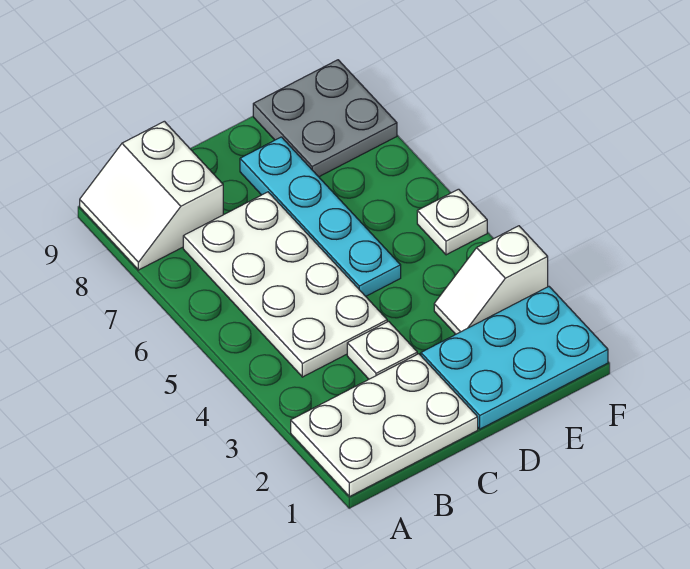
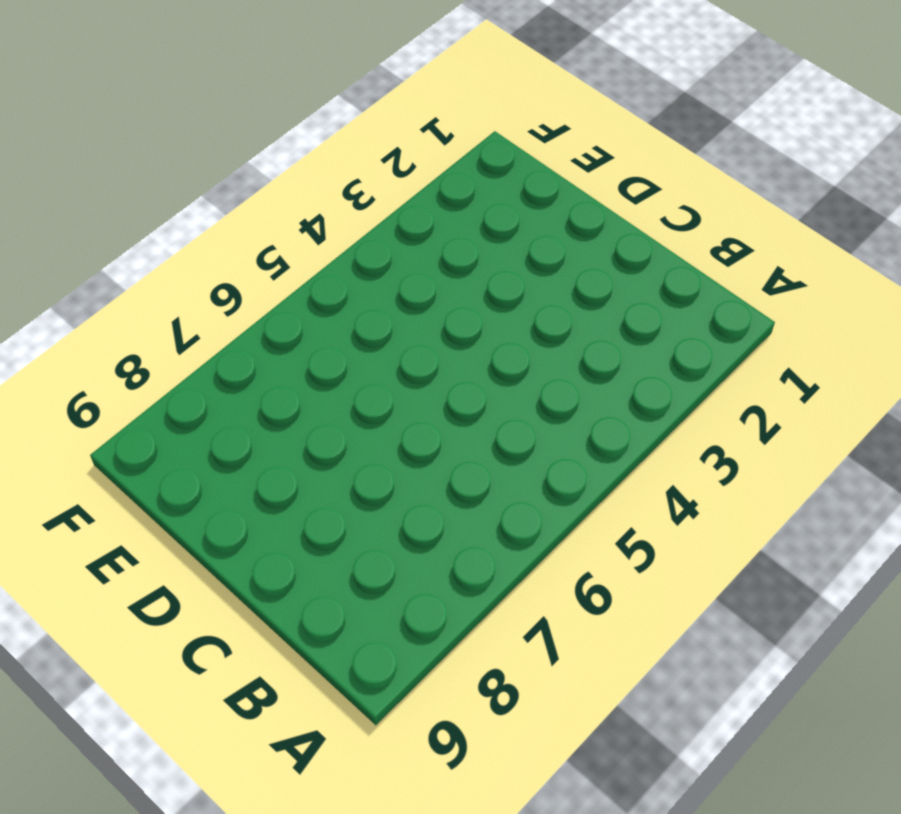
none -> white 2x3 plate [291,354,478,497]
none -> white 2x2 slope [80,121,223,270]

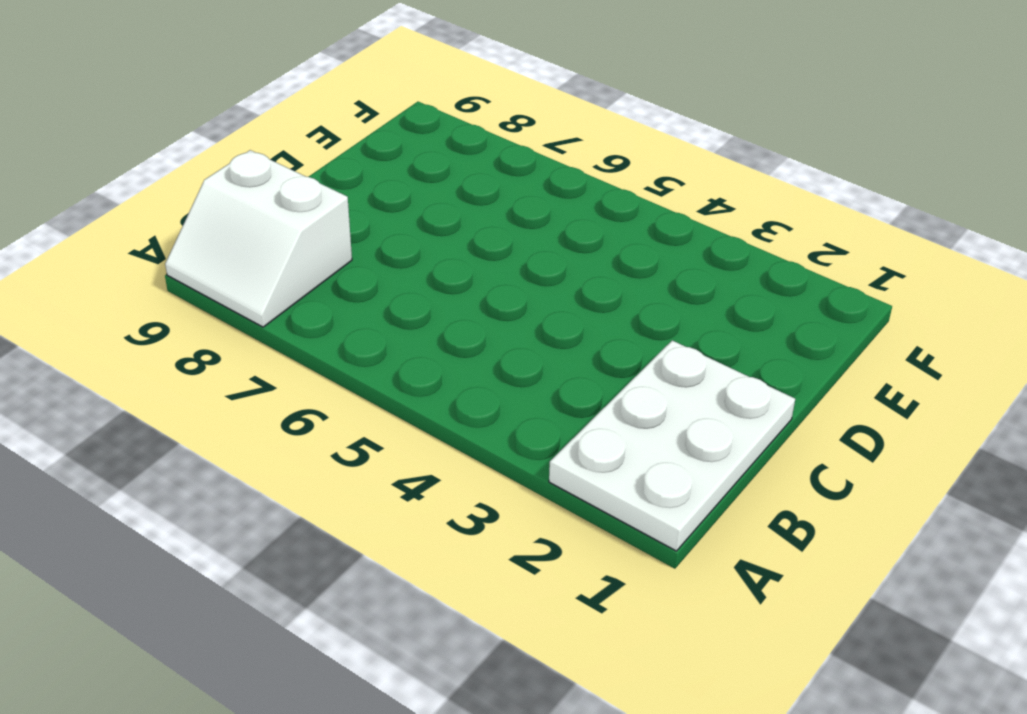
none -> white 2x4 plate [183,192,387,377]
none -> white 1x1 plate [347,321,417,379]

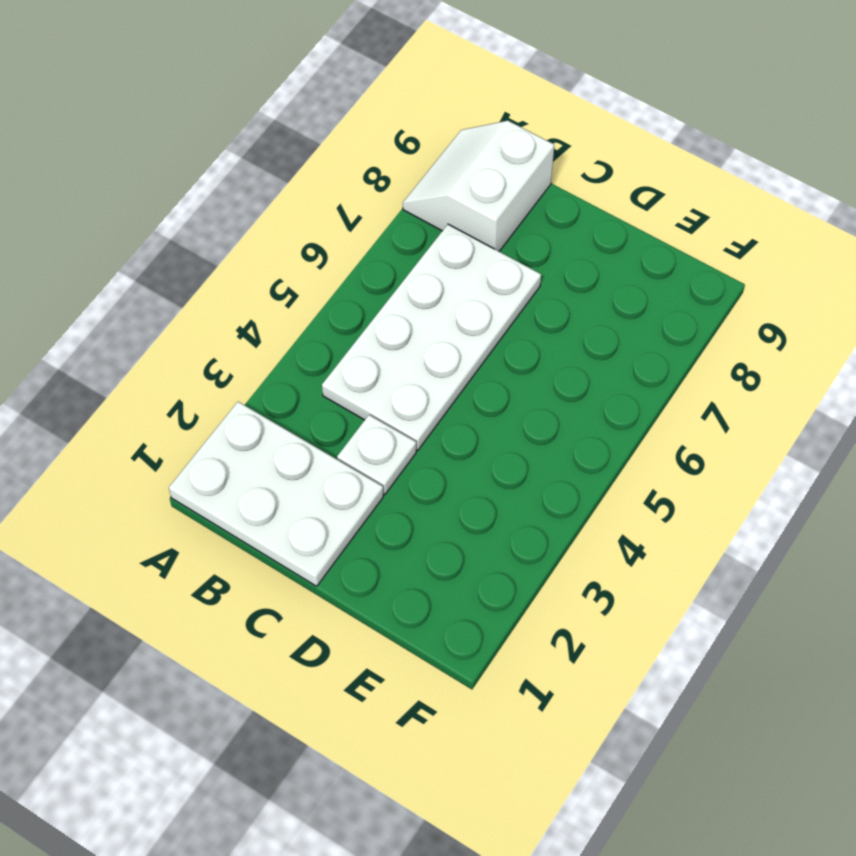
none -> cyan 2x3 plate [421,287,608,429]
none -> cyan 1x4 plate [240,137,401,296]

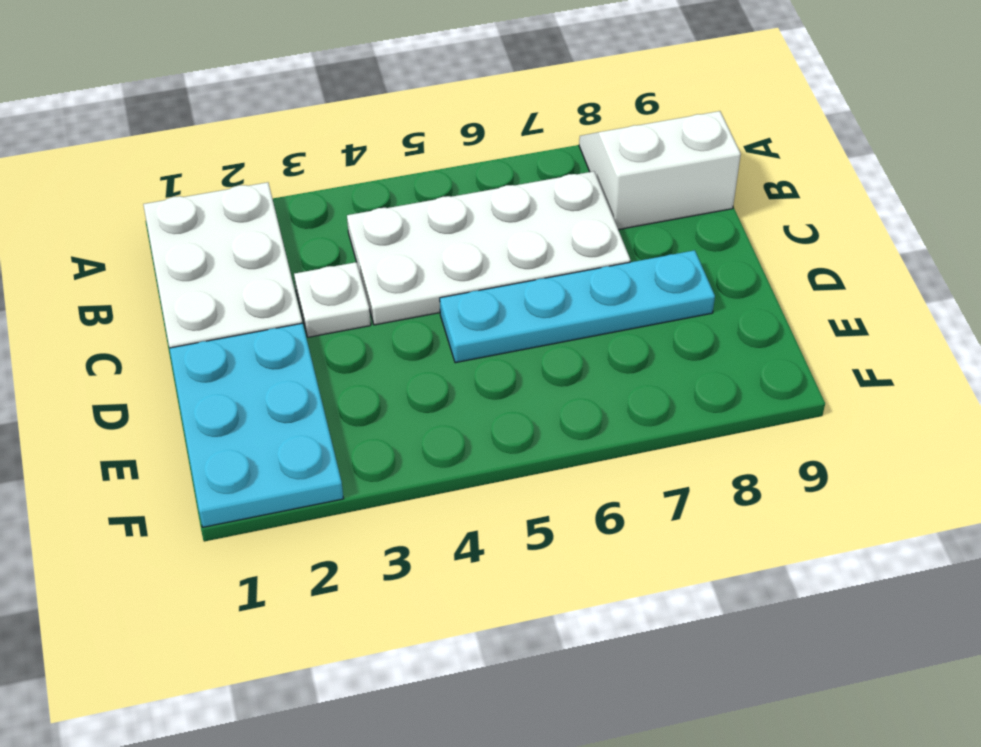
none -> white 1x2 slope [434,226,548,334]
none -> grey 2x2 plate [253,60,397,177]

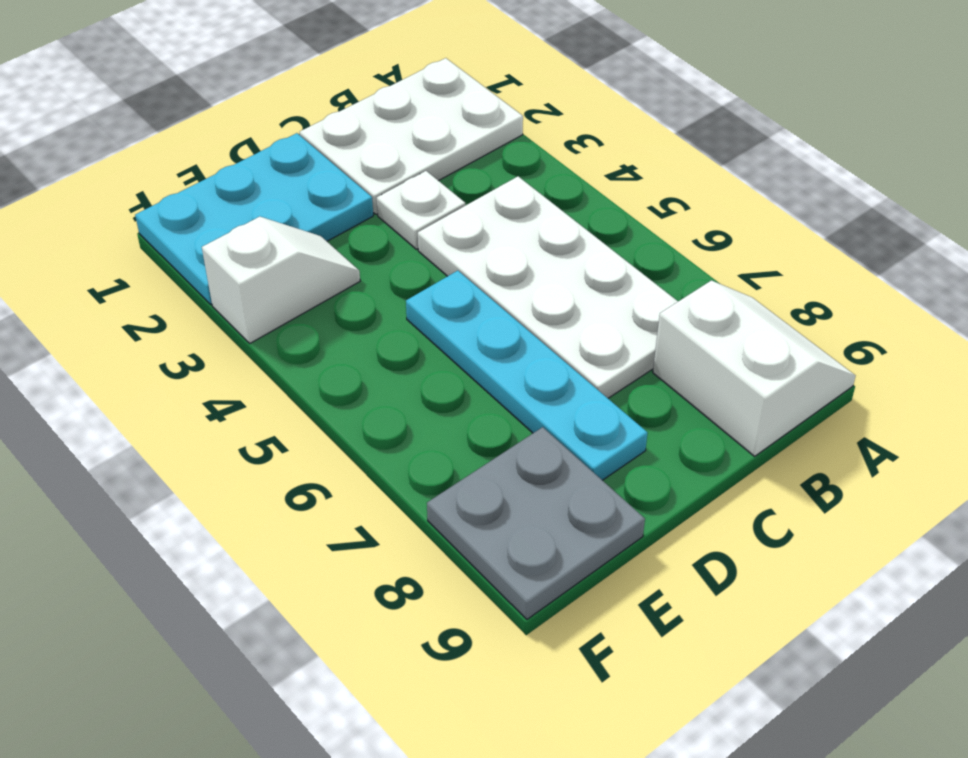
none -> white 1x1 plate [417,189,487,255]

